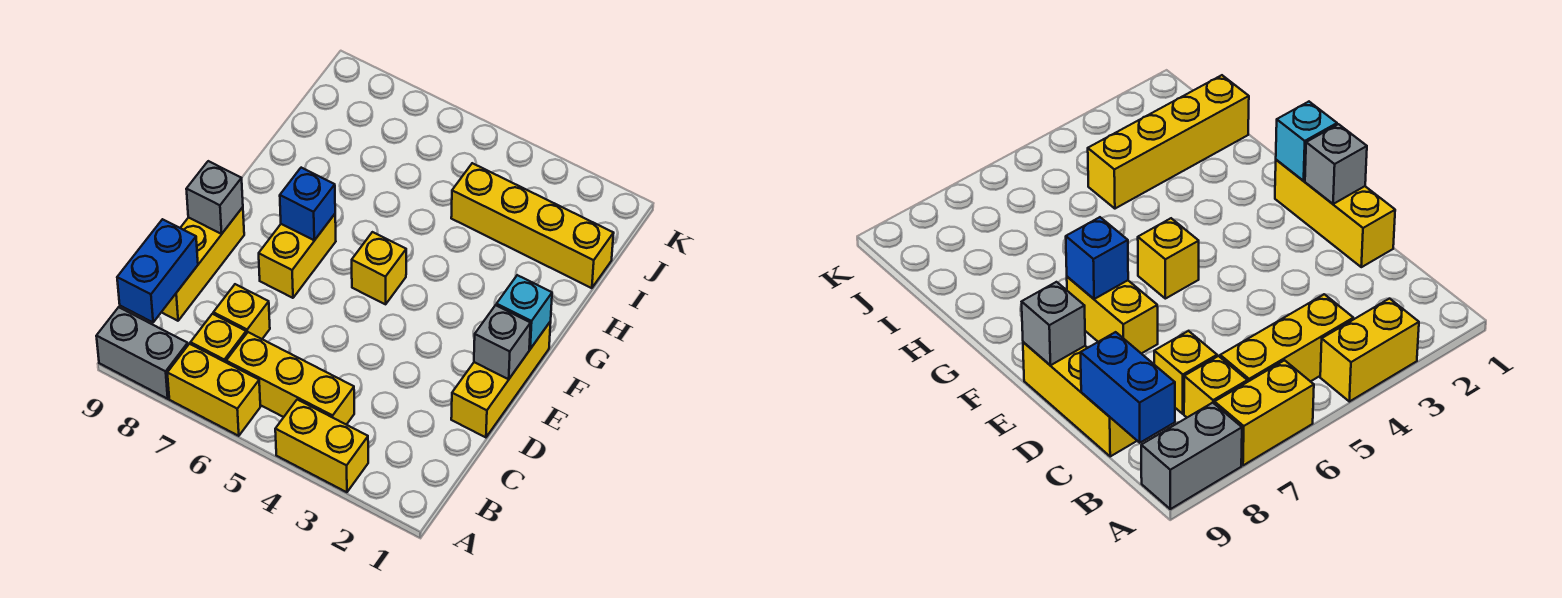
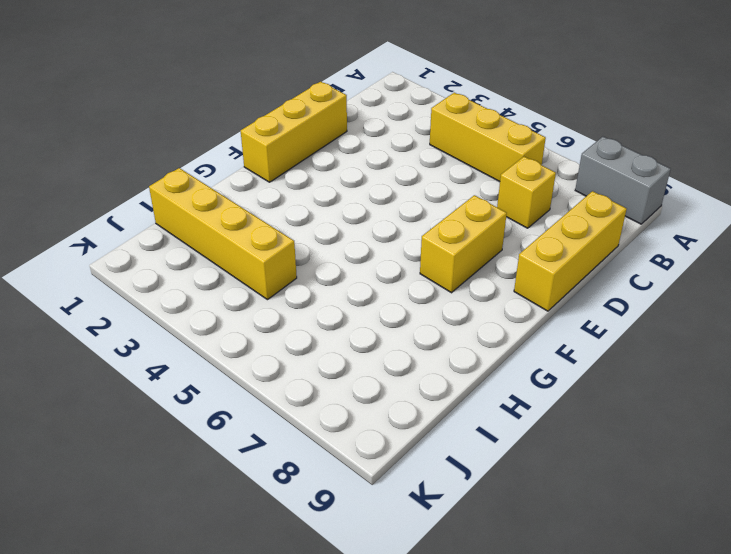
none -> yellow 1x2 brick [275,399,368,492]
none -> yellow 1x2 brick [167,344,260,436]
none -> yellow 1x1 brick [191,314,246,362]

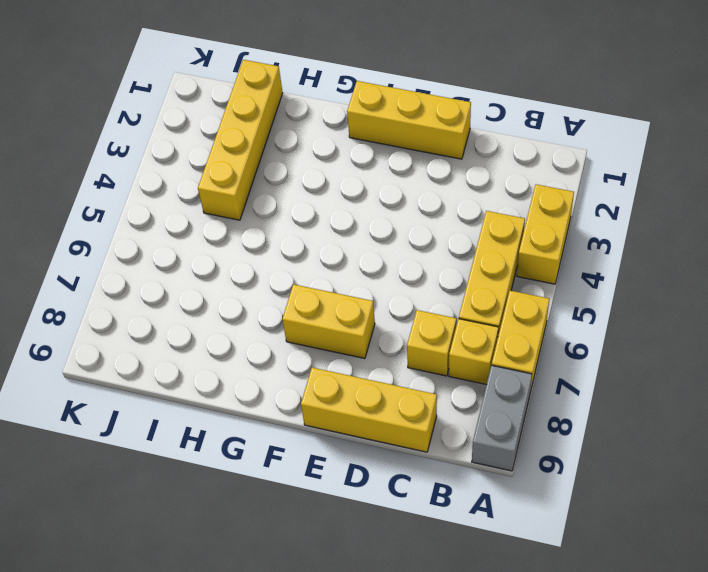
none -> yellow 1x1 brick [352,232,406,304]
none -> blue 1x2 brick [117,219,198,322]
none -> grey 1x1 brick [474,305,531,379]

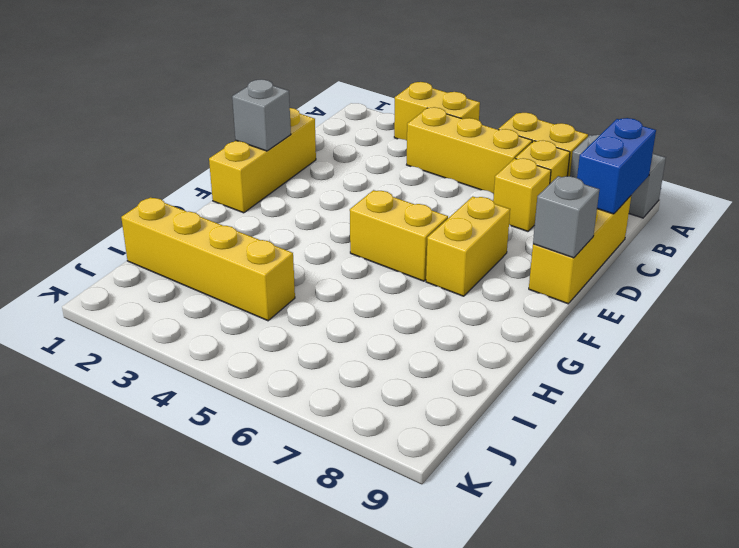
yellow 1x2 brick [350,190,448,281] -> yellow 1x1 brick [352,232,406,304]
none -> cyan 1x1 brick [496,275,552,349]
none -> blue 1x1 brick [280,168,335,240]

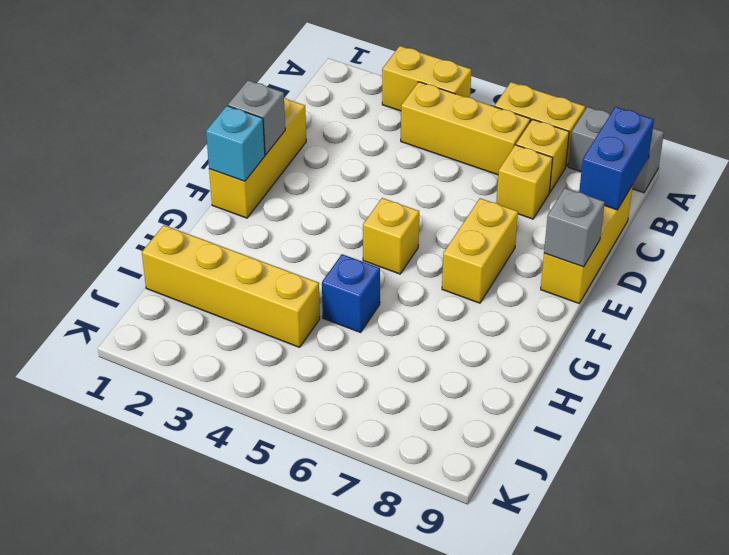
blue 1x1 brick [322,254,380,332] -> blue 1x1 brick moved to [280,168,335,240]

